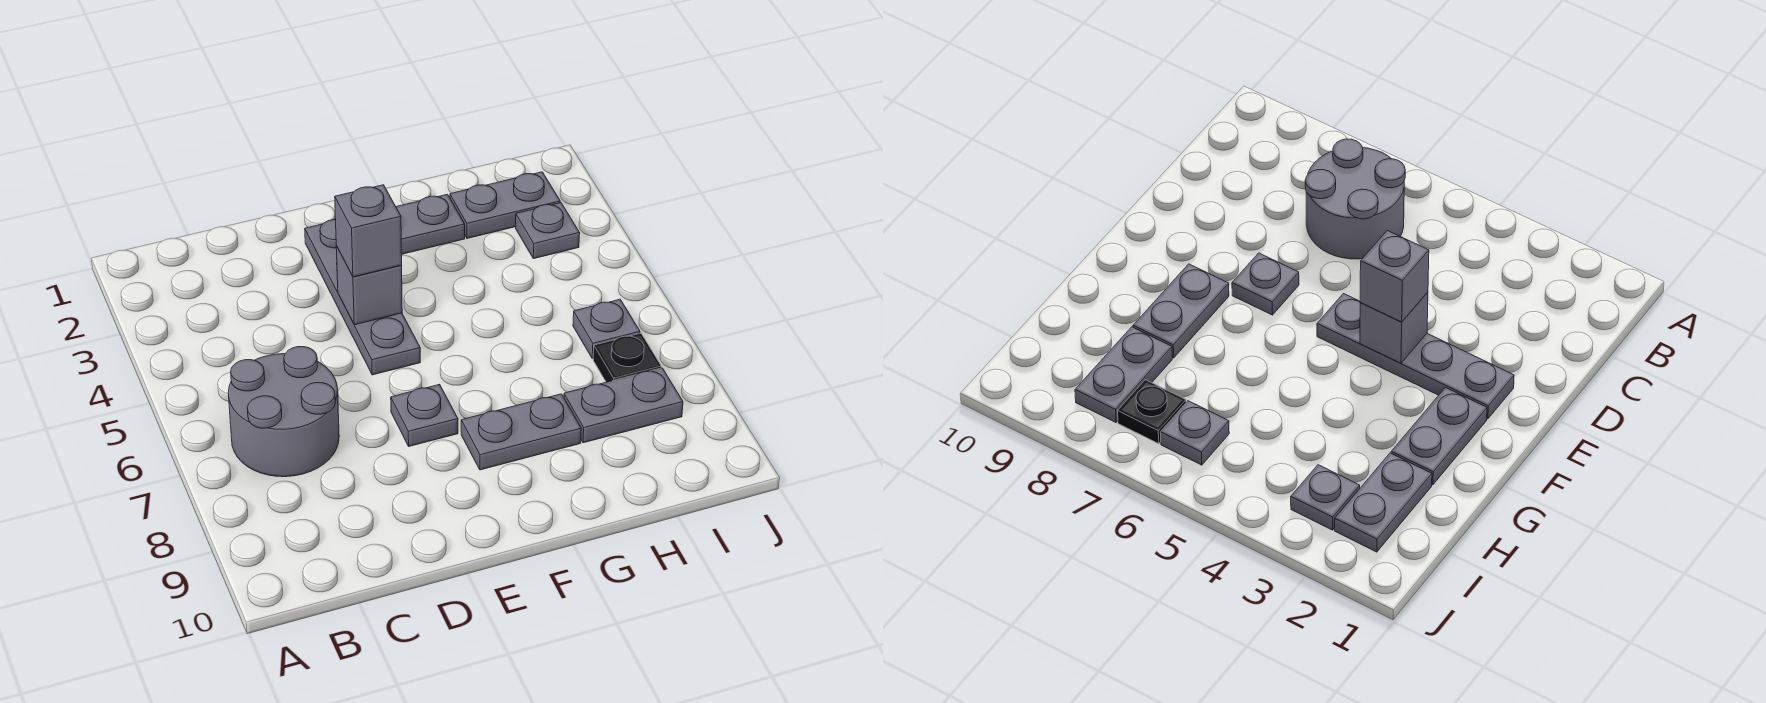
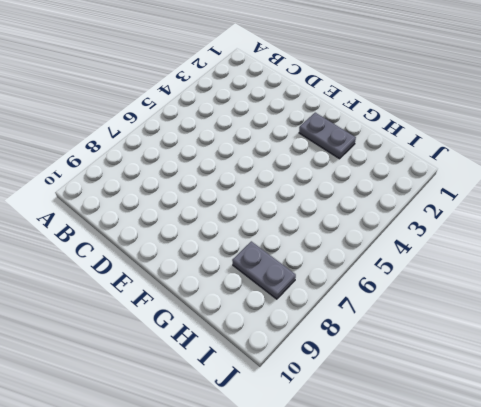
none -> grey 2x2 round brick [228,347,339,477]
none -> grey 1x4 plate [305,220,420,375]
none -> grey 1x1 plate [391,384,458,446]

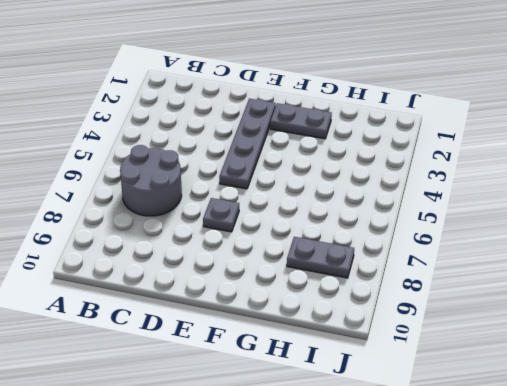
none -> grey 1x2 plate [461,394,581,470]
none -> grey 1x2 plate [450,172,560,238]
none -> grey 1x1 plate [516,203,580,259]

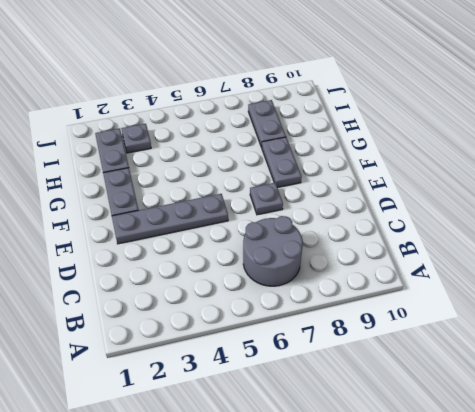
none -> grey 1x1 plate [573,299,640,358]
none -> black 1x1 plate [593,333,661,382]
none -> grey 1x1 brick [336,246,402,325]

